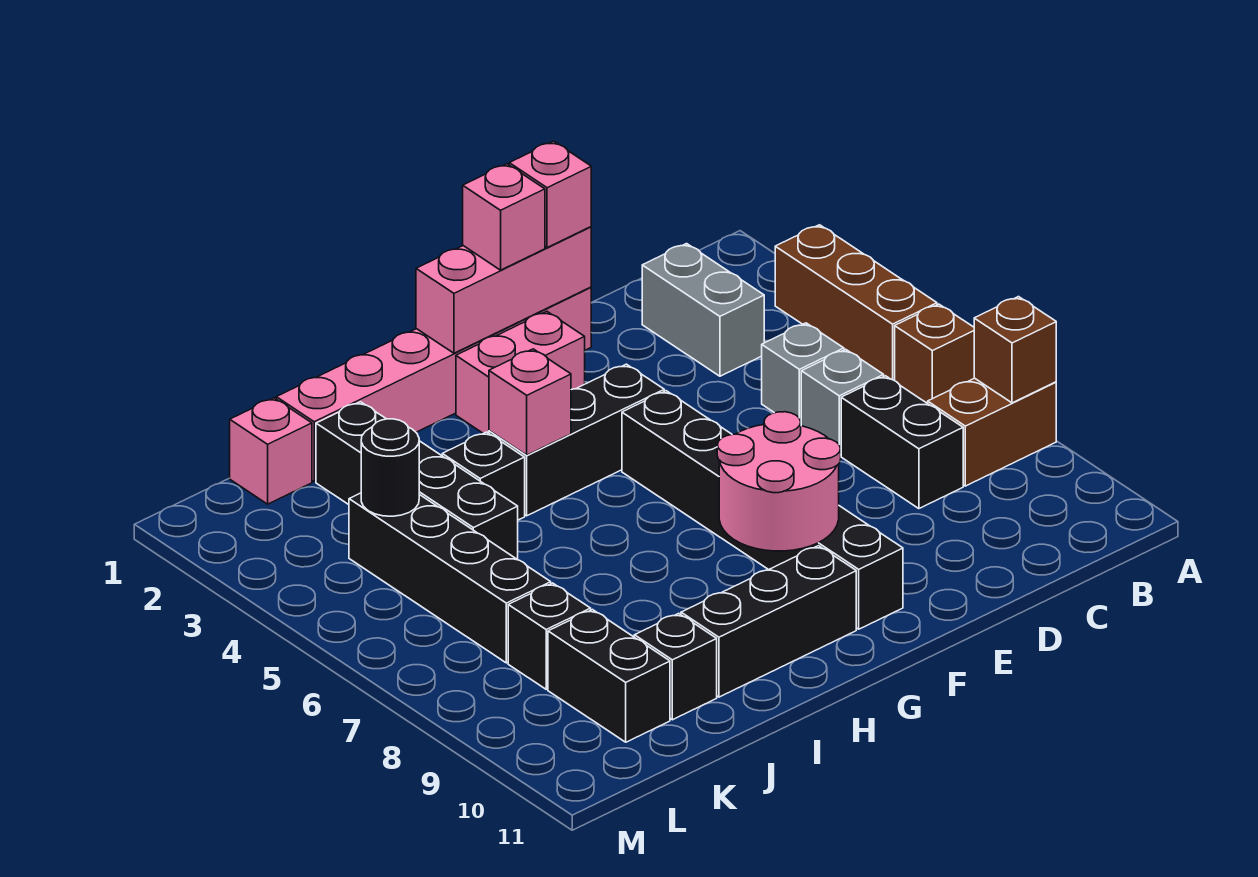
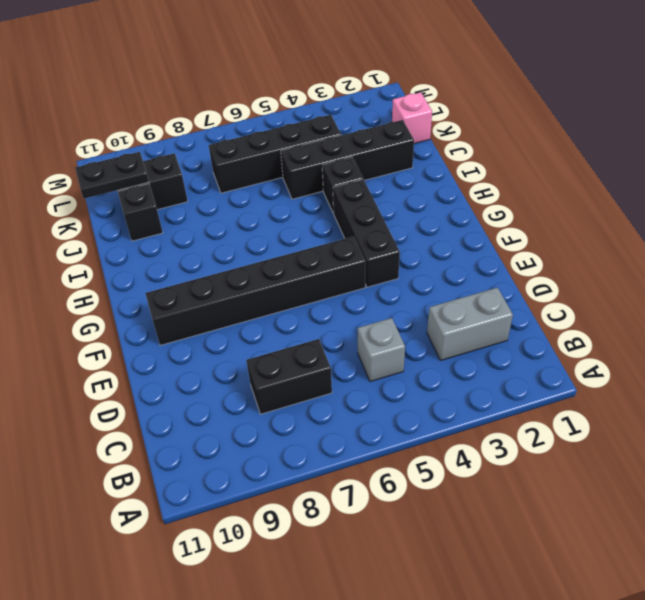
black 1x2 plate [75,152,149,199] -> none
none -> brown 1x3 brick [775,225,937,381]
none -> brown 1x1 brick [895,304,974,403]
none -> brown 1x2 brick [928,378,1056,486]

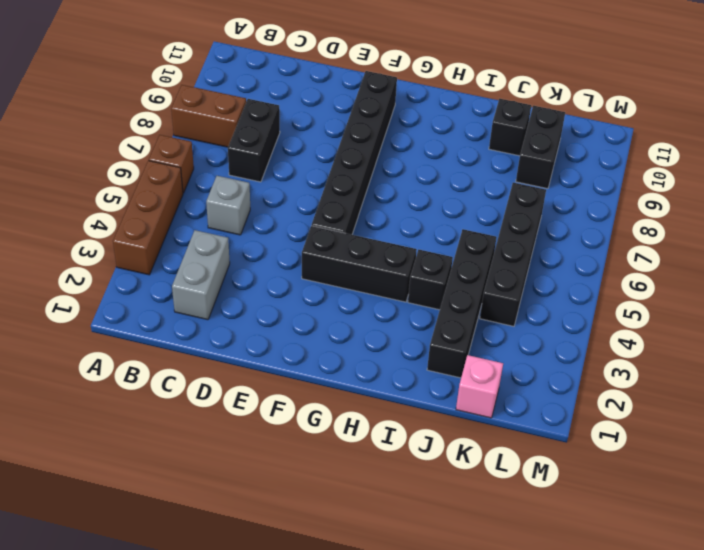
none -> grey 1x1 brick [801,349,884,448]
none -> pink 1x6 brick [276,287,591,481]
none -> pink 1x2 brick [456,311,585,433]

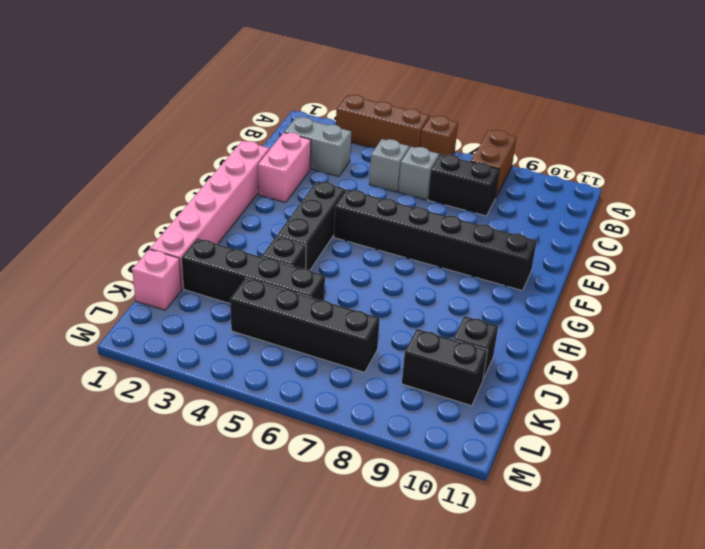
pink 1x2 brick [258,133,311,202] -> pink 1x2 brick moved to [456,311,585,433]
none -> black 1x3 brick [681,546,856,697]
none -> black 1x1 brick [508,583,591,689]
none -> brown 1x1 brick [974,297,1056,403]

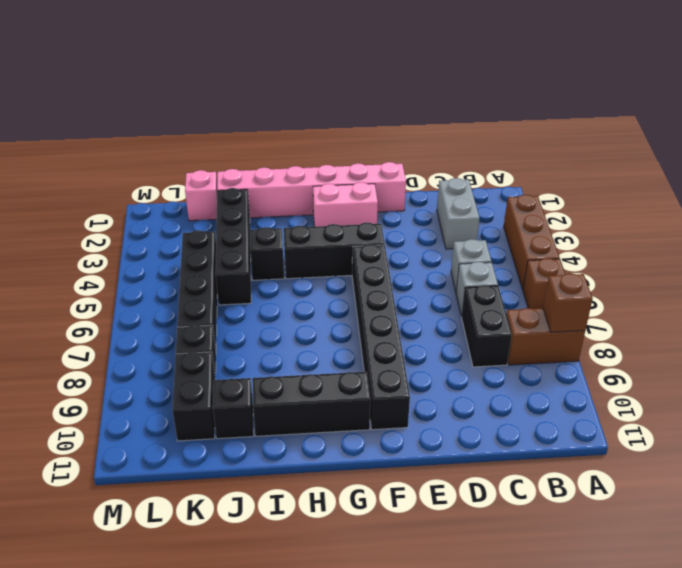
none -> pink 1x3 brick [416,227,591,353]
none -> pink 2x2 round brick [717,412,841,551]
none -> pink 1x1 brick [489,349,571,455]

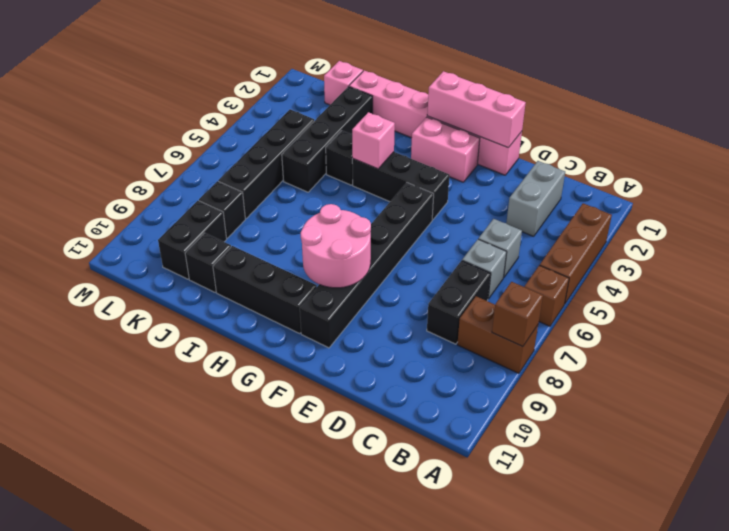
none -> black 1x1 round brick [361,419,419,516]
none -> pink 1x1 brick [509,141,591,248]
none -> pink 1x1 brick [463,164,545,270]

